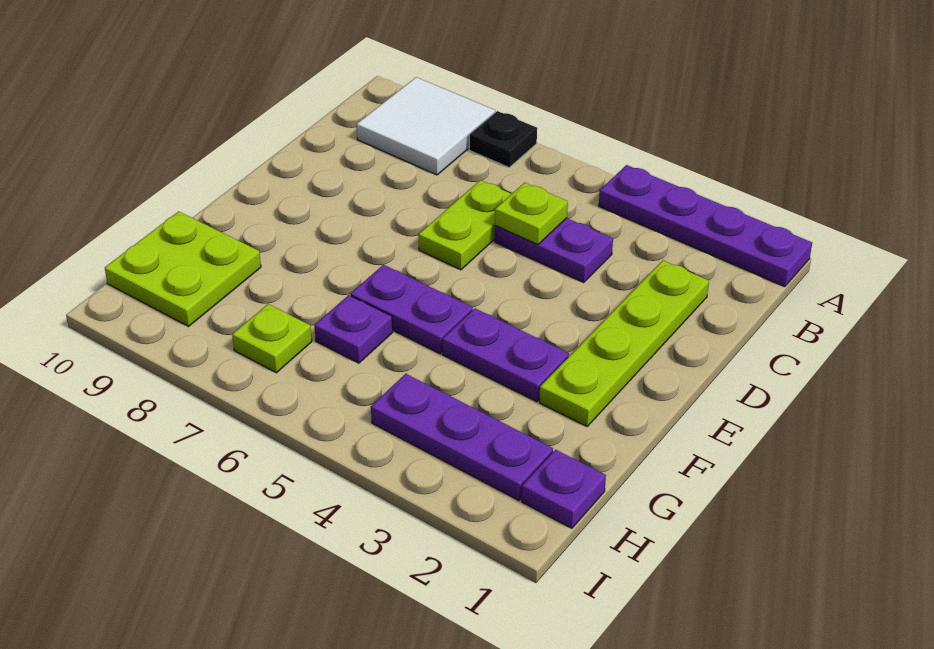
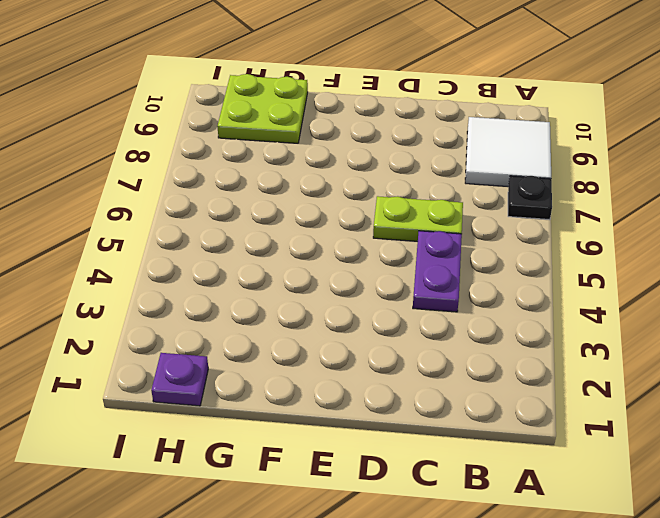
none -> purple 1x4 plate [599,165,812,287]
none -> lime 1x4 plate [539,261,709,426]
none -> purple 1x2 plate [443,309,569,402]

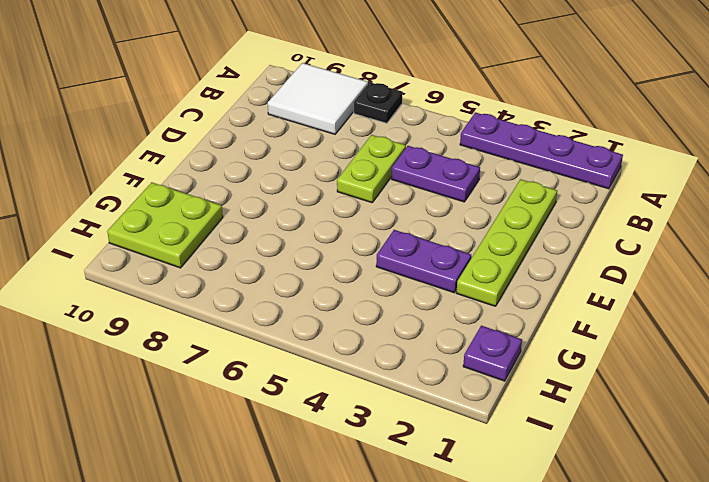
none -> purple 1x2 plate [351,265,473,354]
none -> purple 1x1 plate [314,295,393,363]
none -> purple 1x3 plate [371,374,553,500]

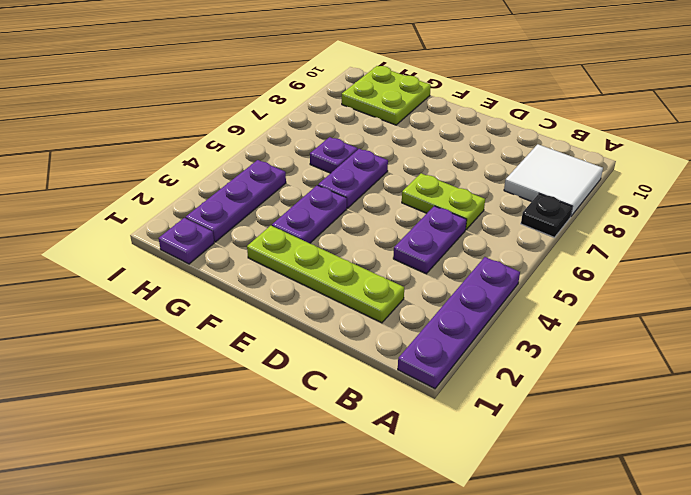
none -> lime 1x1 plate [232,304,312,373]
none -> lime 1x1 plate [495,182,568,245]

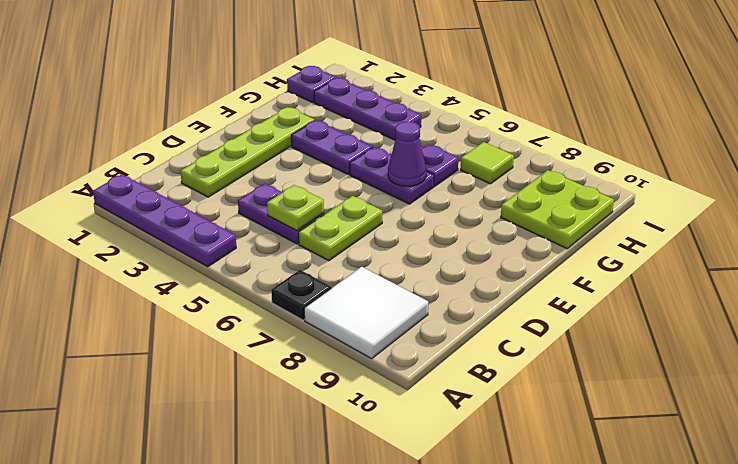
purple 1x1 cone [388,121,426,186] -> none
lime 1x1 tile [461,142,514,184] -> lime 1x1 plate [232,304,312,373]

